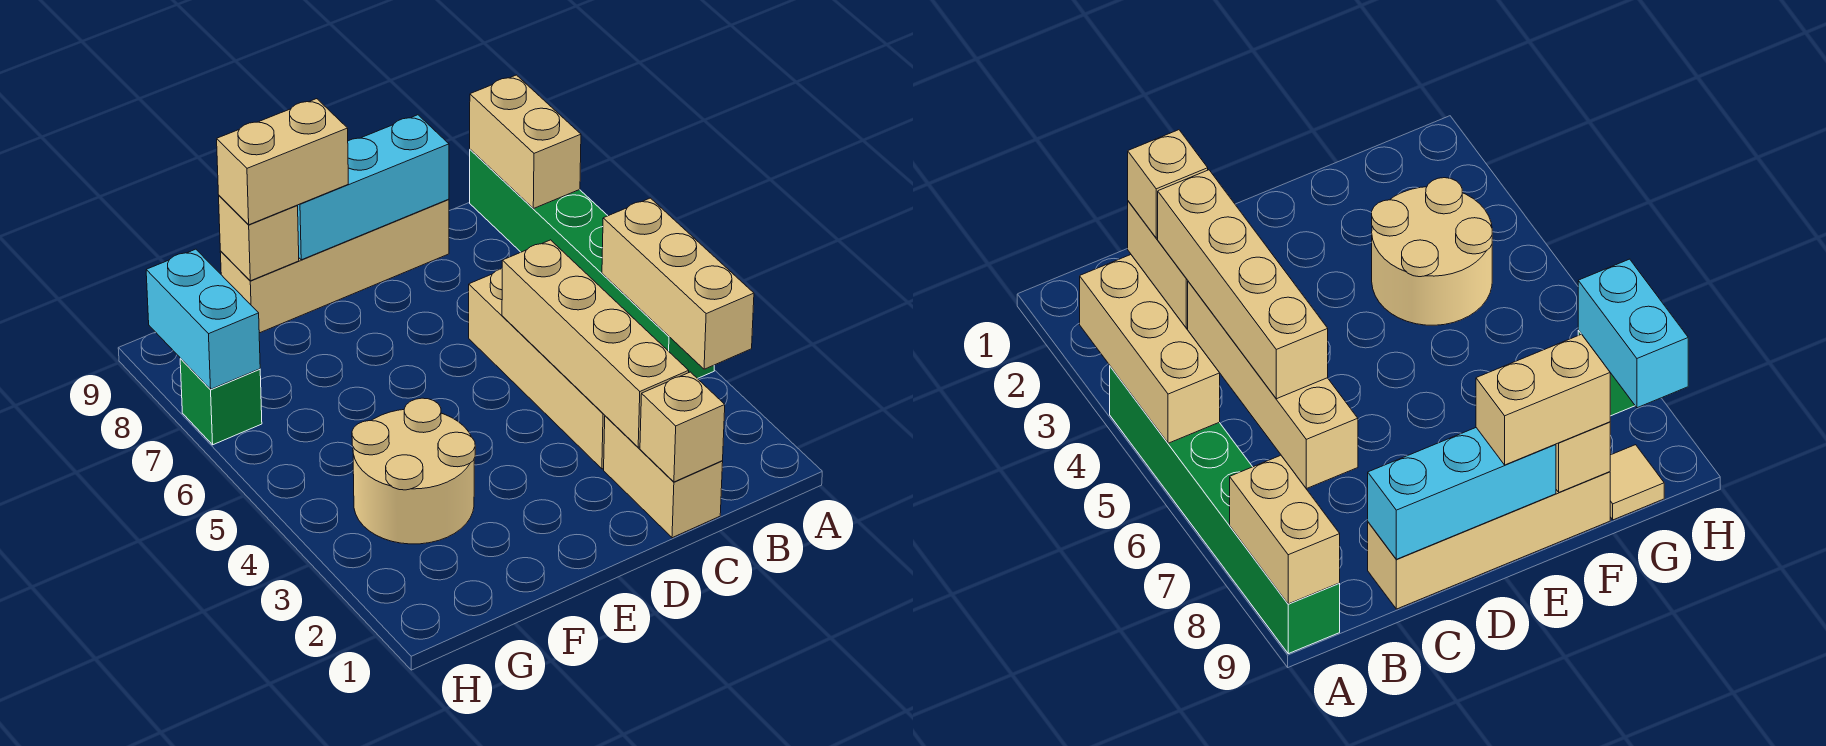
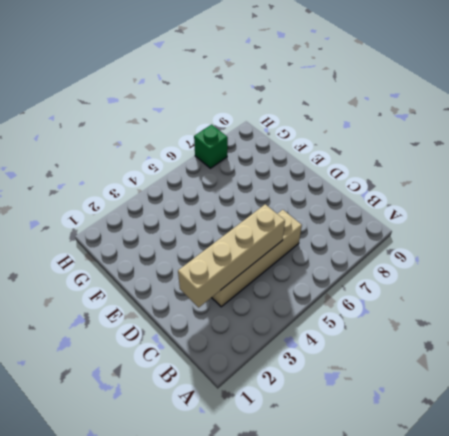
none -> green 1x6 brick [470,150,714,379]
none -> tan 1x2 brick [604,416,723,538]
none -> tan 1x4 brick [220,199,449,333]

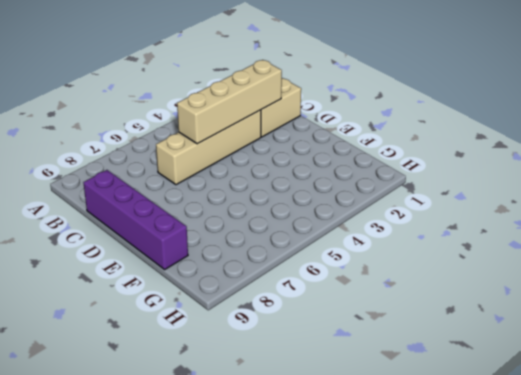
purple 1x4 brick [83,170,188,269] -> tan 1x4 brick [220,199,449,333]
none -> green 1x6 brick [470,150,714,379]
none -> tan 2x2 round brick [352,398,475,544]
none -> tan 1x1 tile [1610,445,1664,520]

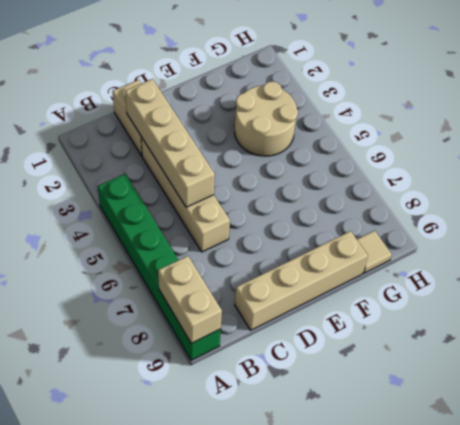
none -> green 1x1 brick [180,359,262,445]
none -> tan 1x3 brick [602,198,754,369]
none -> tan 1x1 brick [640,372,725,482]

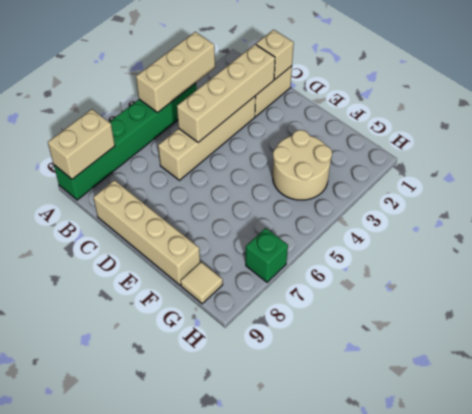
none -> cyan 1x3 brick [297,115,449,260]
none -> tan 1x1 brick [219,196,299,281]
none -> cyan 1x2 brick [146,249,260,389]

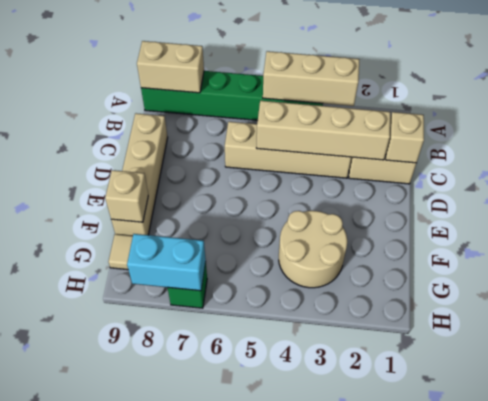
none -> cyan 1x3 brick [297,115,449,260]
none -> tan 1x2 brick [217,99,348,225]

